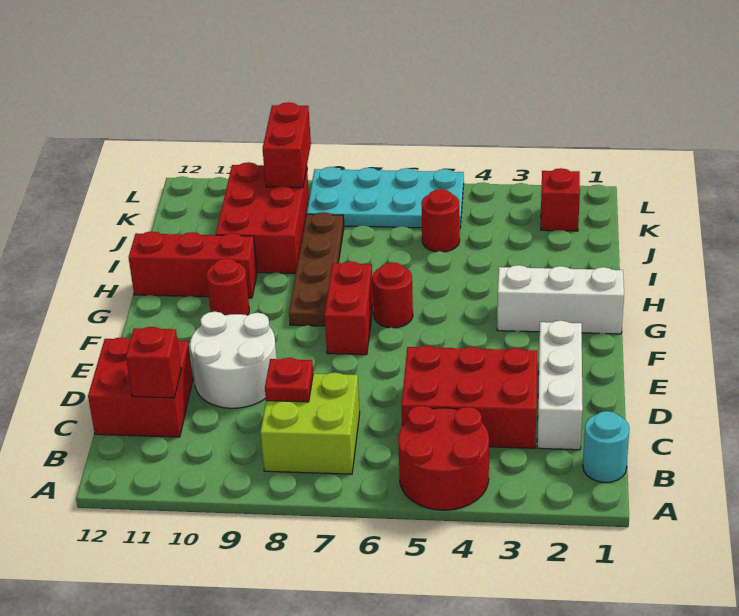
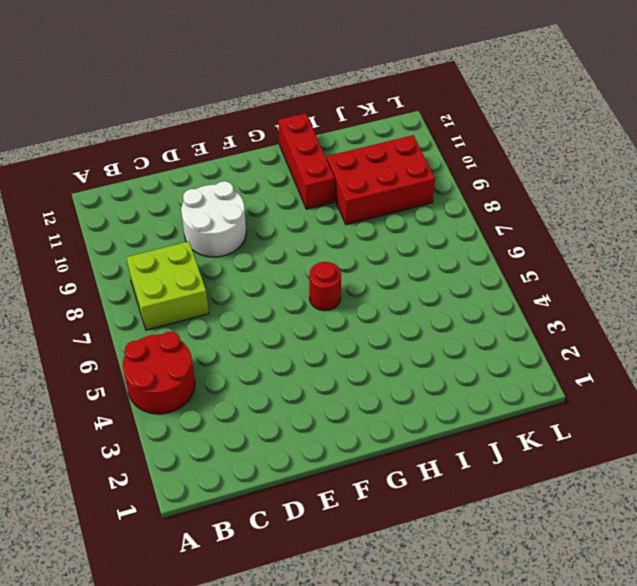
none -> cyan 1x1 round brick [583,411,630,483]
none -> white 1x3 brick [537,321,583,450]
none -> red 2x3 brick [402,346,537,448]

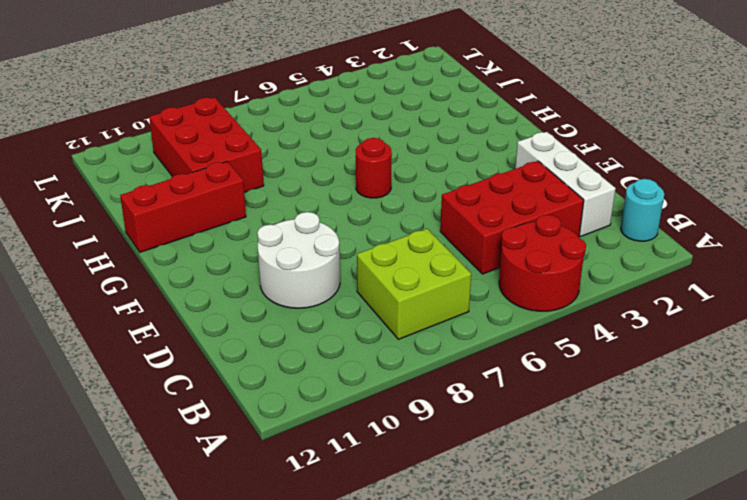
none -> red 2x2 brick [88,337,193,437]
none -> red 1x2 brick [324,261,373,355]
none -> white 1x3 brick [497,265,624,334]

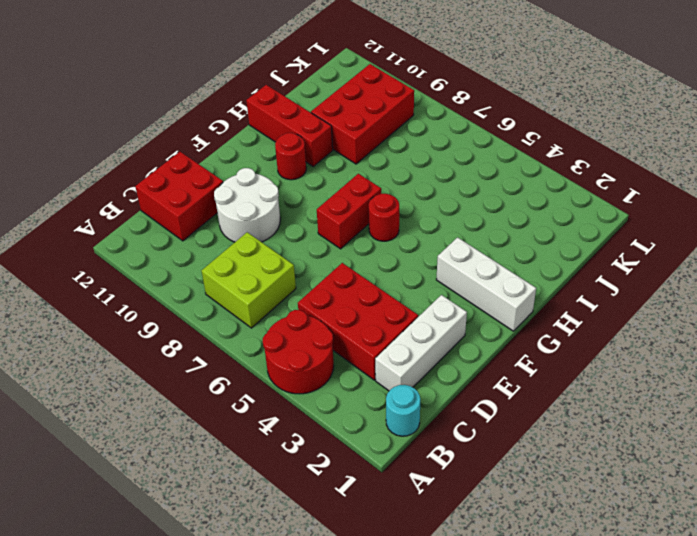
none -> brown 1x4 plate [289,212,344,326]
none -> red 1x1 round brick [421,189,460,252]
none -> red 1x1 brick [541,168,580,231]

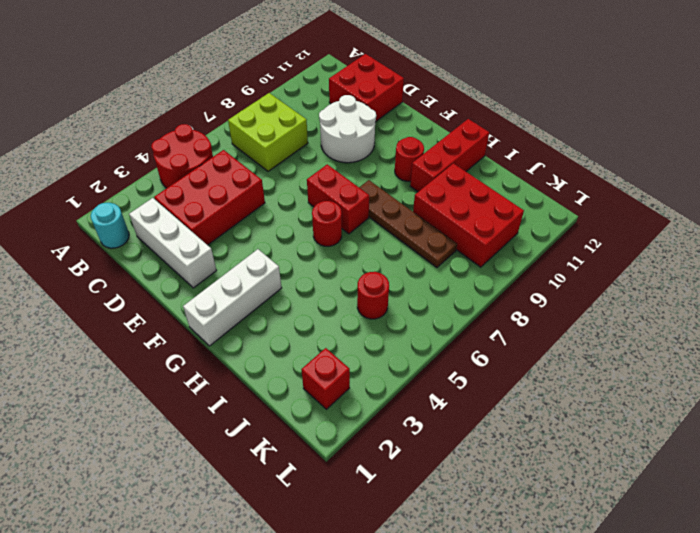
none -> cyan 2x4 plate [307,167,464,228]
none -> red 1x1 plate [265,358,313,402]
none -> red 1x1 brick [126,327,181,398]

